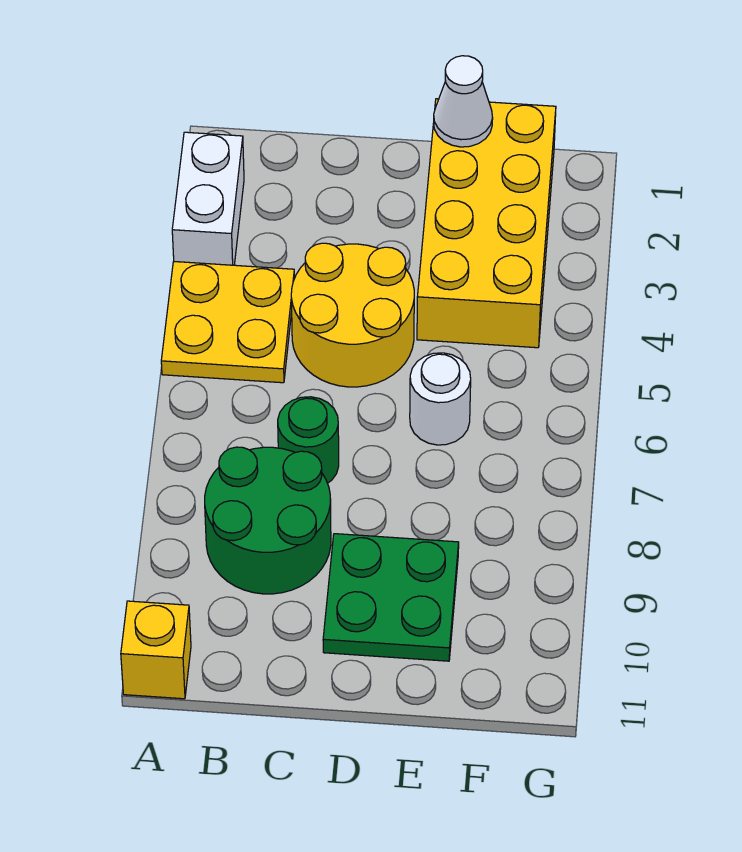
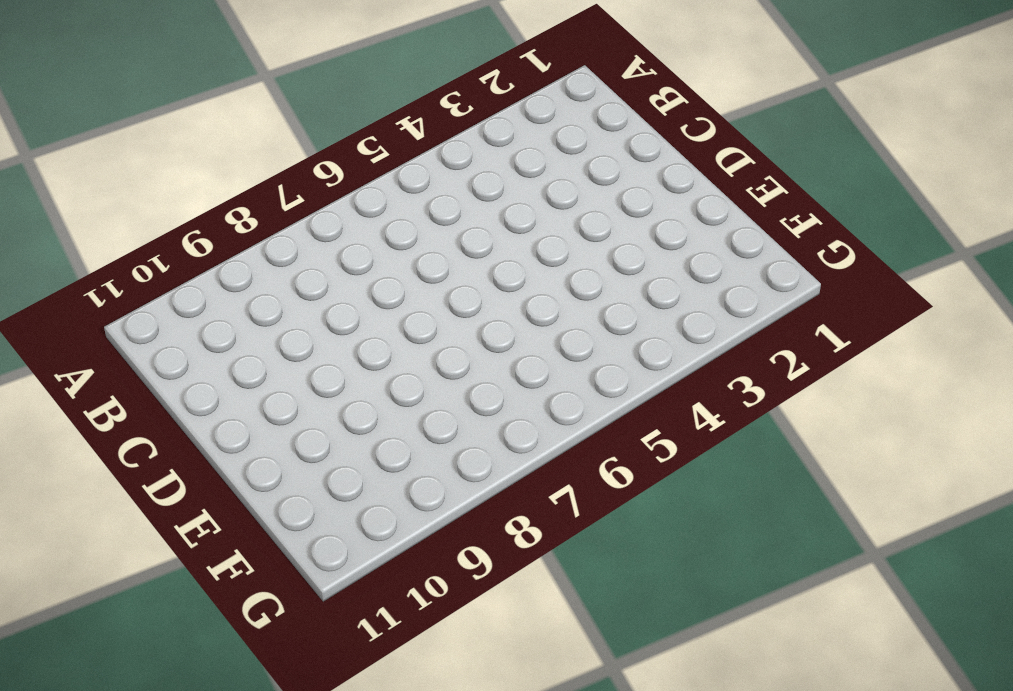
none -> white 1x2 brick [172,132,244,265]
none -> yellow 2x2 plate [161,261,295,383]

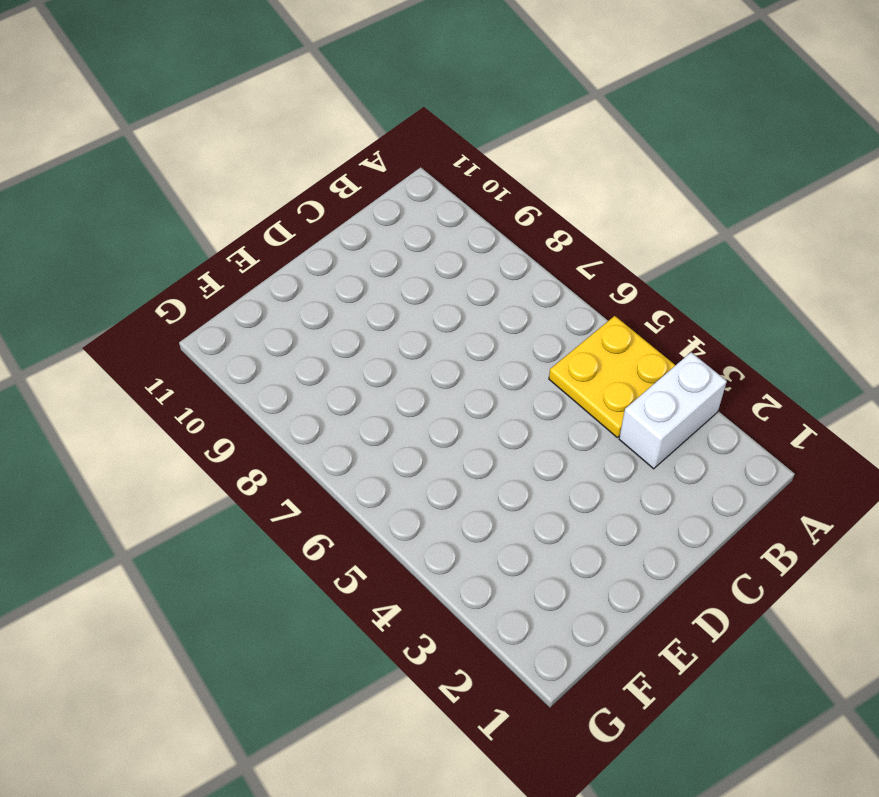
white 1x2 brick [619,352,727,469] -> white 1x2 brick turned to [172,132,244,265]
none -> yellow 1x1 brick [121,601,191,699]
none -> green 2x2 round brick [205,447,331,594]

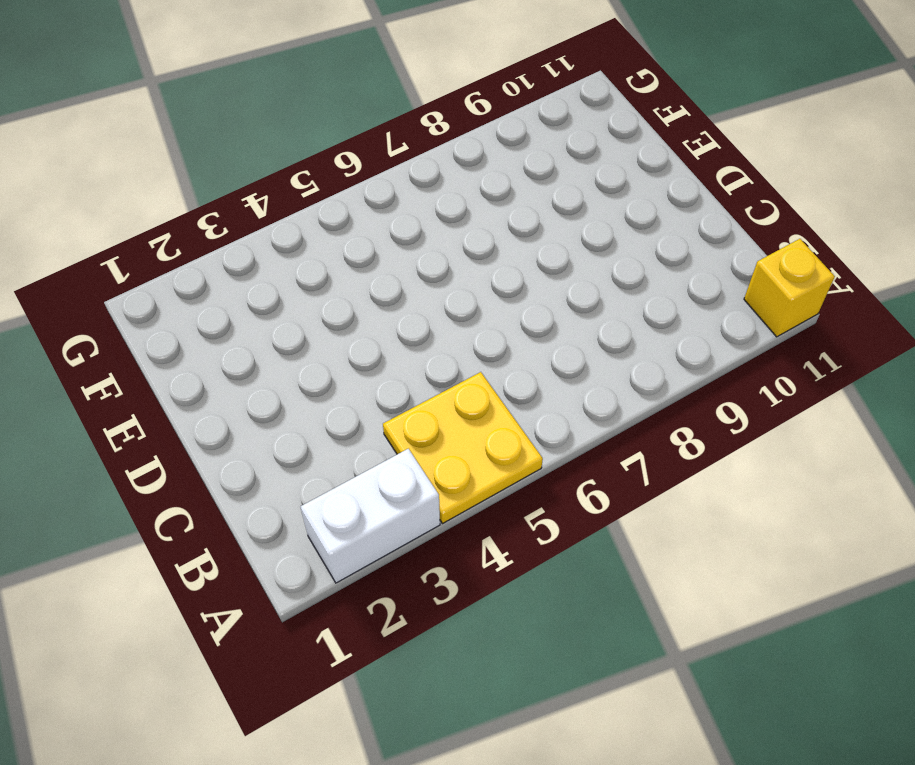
none -> green 2x2 round brick [205,447,331,594]
none -> yellow 2x2 round brick [291,243,414,387]

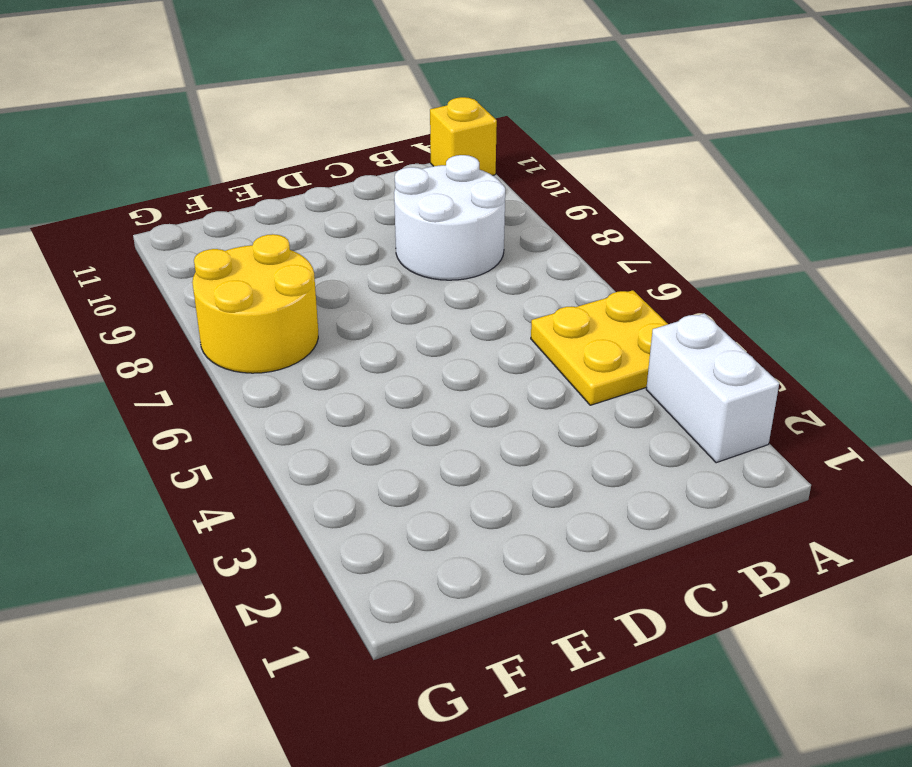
white 2x2 round brick [394,155,505,280] -> green 2x2 round brick [205,447,331,594]
yellow 2x2 round brick [192,234,318,373] -> yellow 2x2 round brick moved to [291,243,414,387]
none -> green 1x1 round brick [278,397,339,483]
none -> green 2x2 plate [323,534,459,661]

